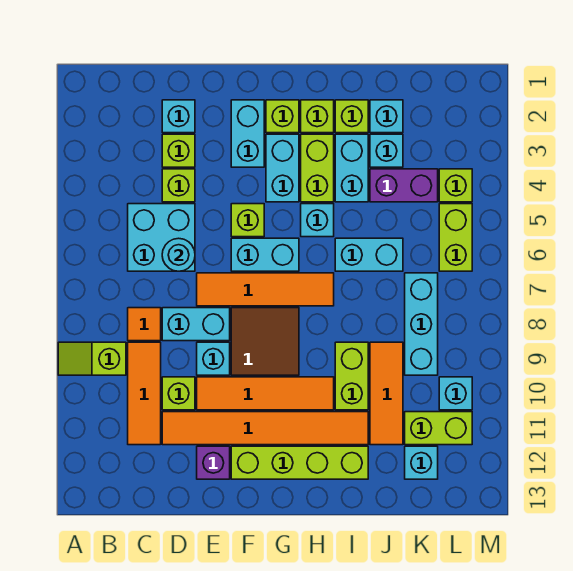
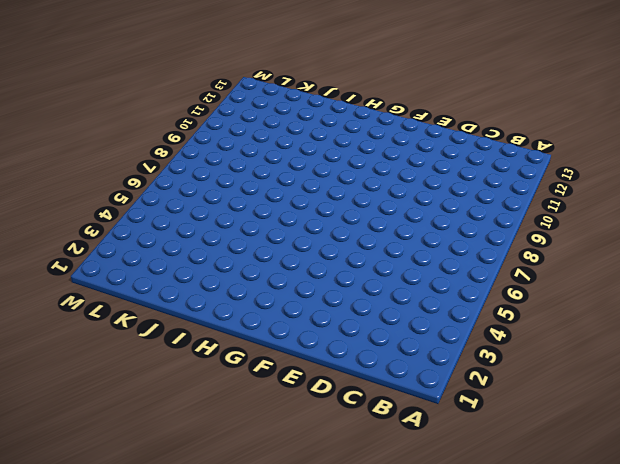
none -> lime 1x2 slope [58,342,126,375]
none -> cyan 2x2 brick [128,204,195,271]
none -> orange 1x1 tile [128,308,161,341]
none -> orange 1x3 tile [128,342,161,445]

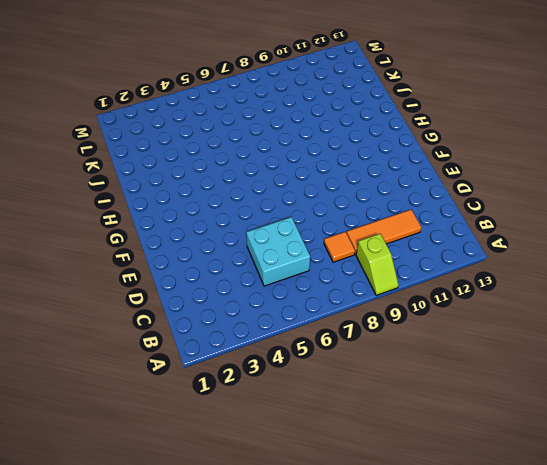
none -> cyan 1x1 brick [162,100,195,133]
none -> lime 1x1 brick [162,134,195,167]
none -> lime 1x1 brick [162,169,195,202]
none -> cyan 1x2 brick [162,308,230,341]

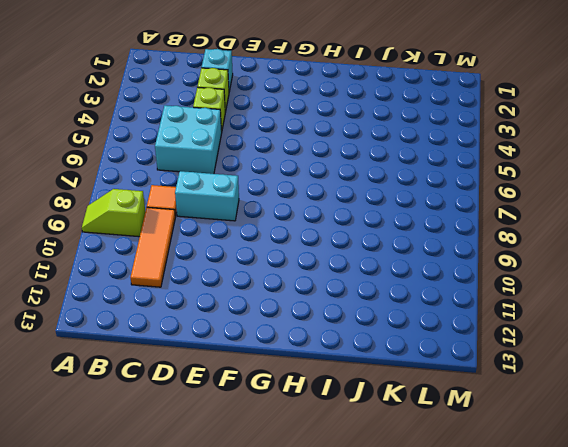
none -> lime 1x1 brick [162,377,195,410]
none -> orange 1x6 tile [162,412,368,445]
none -> orange 1x4 tile [197,273,334,306]
none -> cyan 1x1 brick [197,342,230,375]

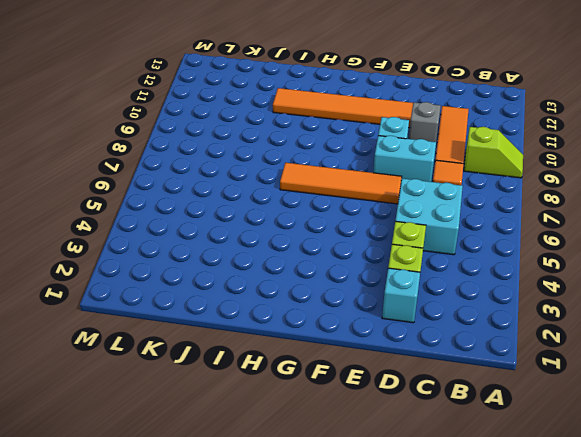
grey 1x1 brick [409,102,441,142] -> lime 1x1 brick [162,377,195,410]
none -> orange 1x4 tile [197,377,334,410]
none -> purple 1x1 brick [197,446,230,479]
none -> cyan 1x2 brick [231,100,264,167]
none -> lime 1x1 brick [231,204,264,237]

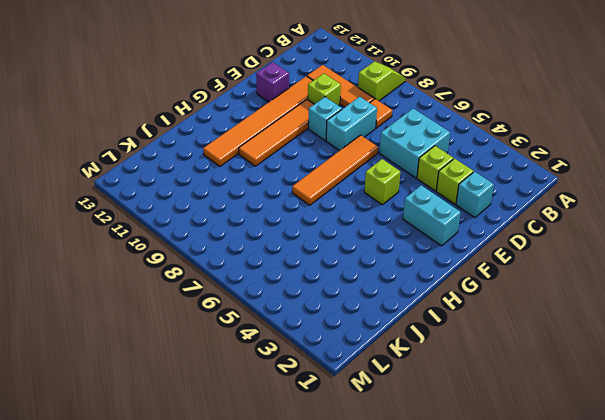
none -> cyan 1x2 brick [231,238,299,271]
none -> brown 2x2 tile [231,308,299,375]
none -> lime 1x4 brick [231,446,368,479]
none -> lime 1x1 brick [266,100,299,133]

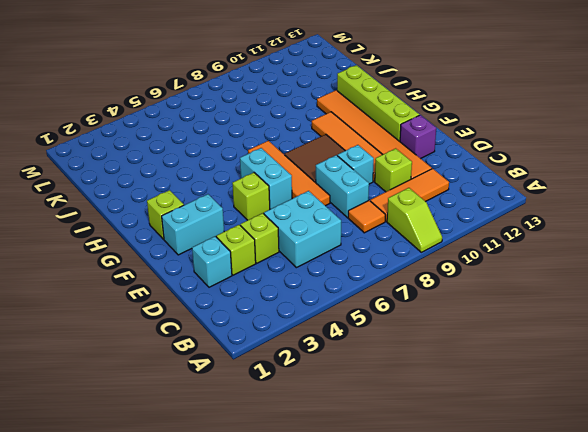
none -> cyan 1x2 brick [266,134,299,202]
none -> lime 1x1 brick [301,100,334,133]
none -> lime 1x2 brick [301,134,334,202]
none -> cyan 1x1 brick [301,204,334,237]

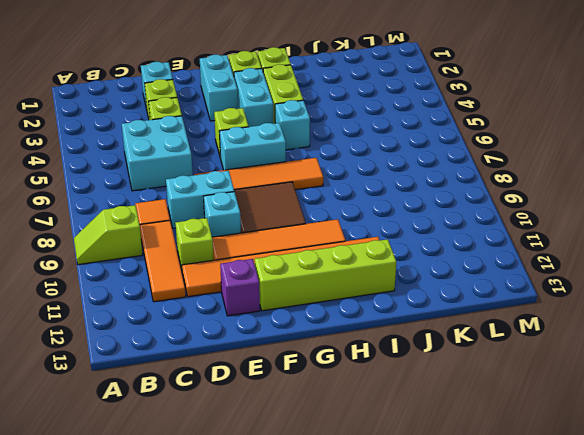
none -> lime 1x1 brick [335,100,368,133]
none -> cyan 1x2 brick [335,134,368,202]
none -> cyan 1x2 brick [335,238,403,271]
none -> lime 1x2 brick [335,342,368,410]

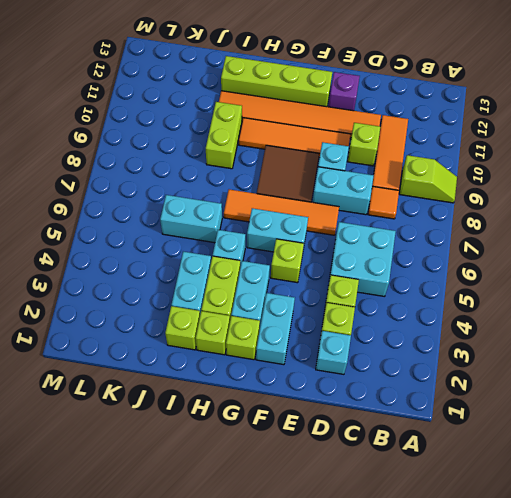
none -> cyan 1x1 brick [370,100,403,133]
none -> cyan 1x1 brick [370,134,403,167]
none -> purple 1x2 brick [370,169,438,202]
none -> orange 1x3 tile [370,342,403,445]

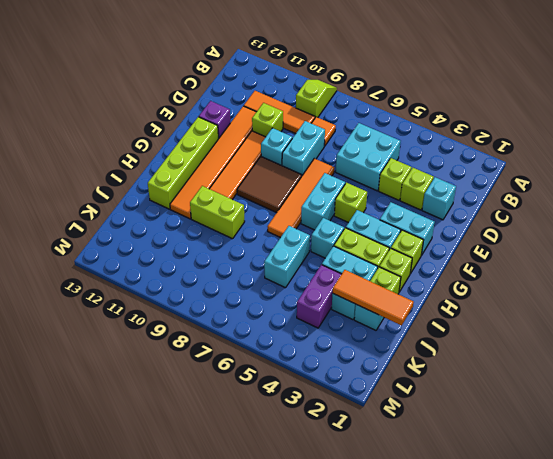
orange 1x3 tile [333,270,414,325] -> orange 1x3 tile moved to [370,342,403,445]
none -> cyan 1x3 brick [405,273,438,375]
none -> lime 1x2 brick [405,412,472,445]
none -> cyan 1x1 brick [405,446,438,479]
none -> lime 1x1 brick [439,169,472,202]

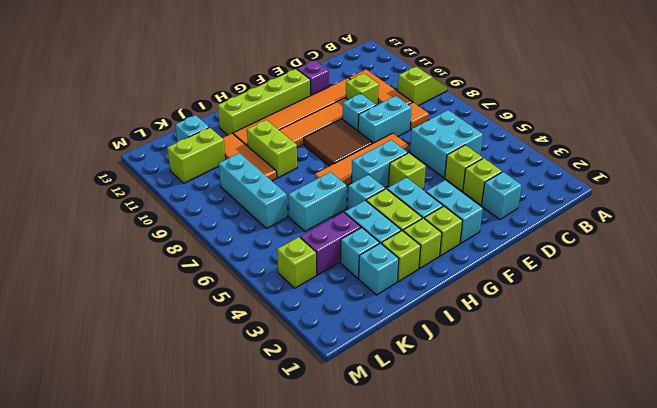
none -> lime 1x2 brick [439,204,472,271]
none -> cyan 1x1 brick [439,377,472,410]
none -> cyan 1x1 round brick [162,238,195,271]

